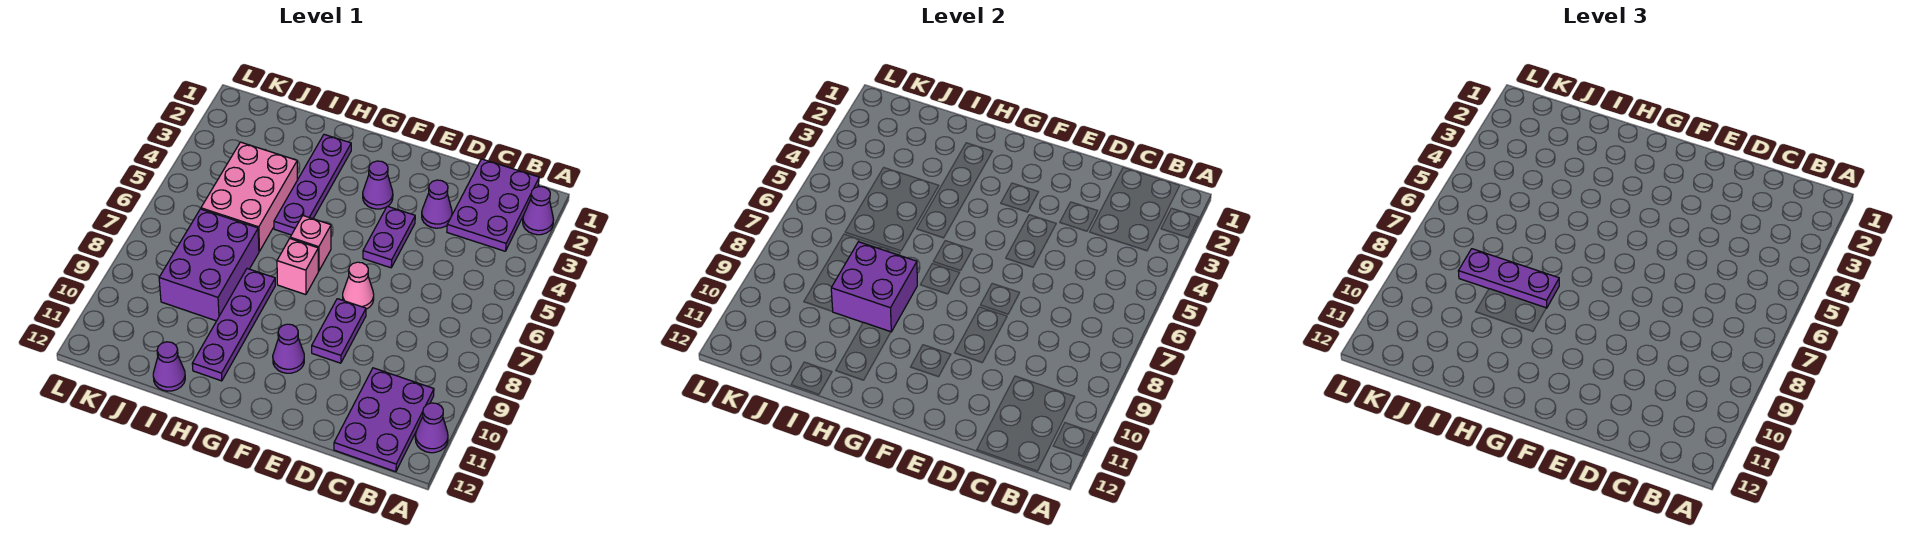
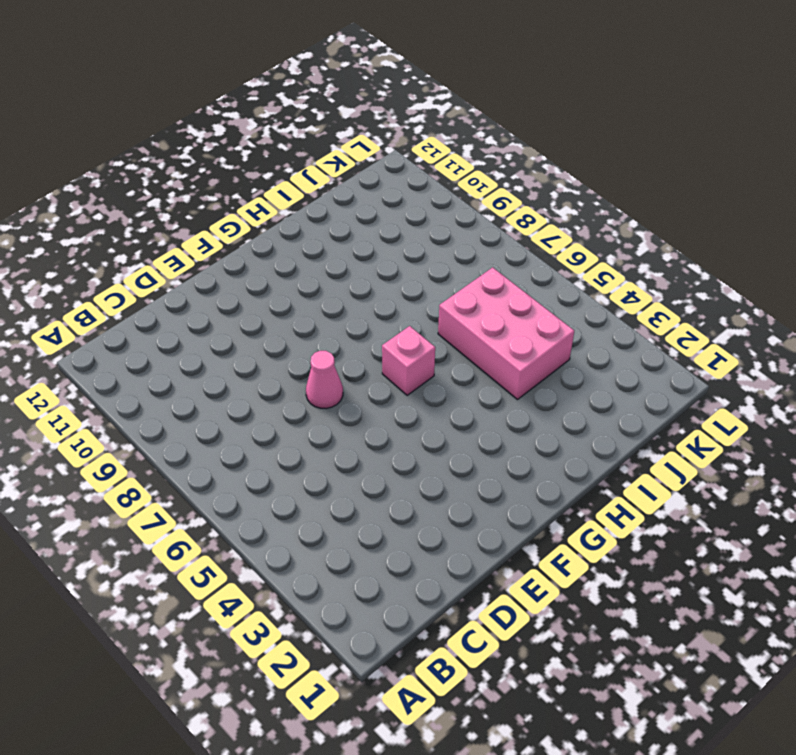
none -> purple 1x1 cone [523,187,554,235]
none -> purple 1x1 cone [415,403,448,453]
none -> purple 2x3 plate [447,159,539,251]

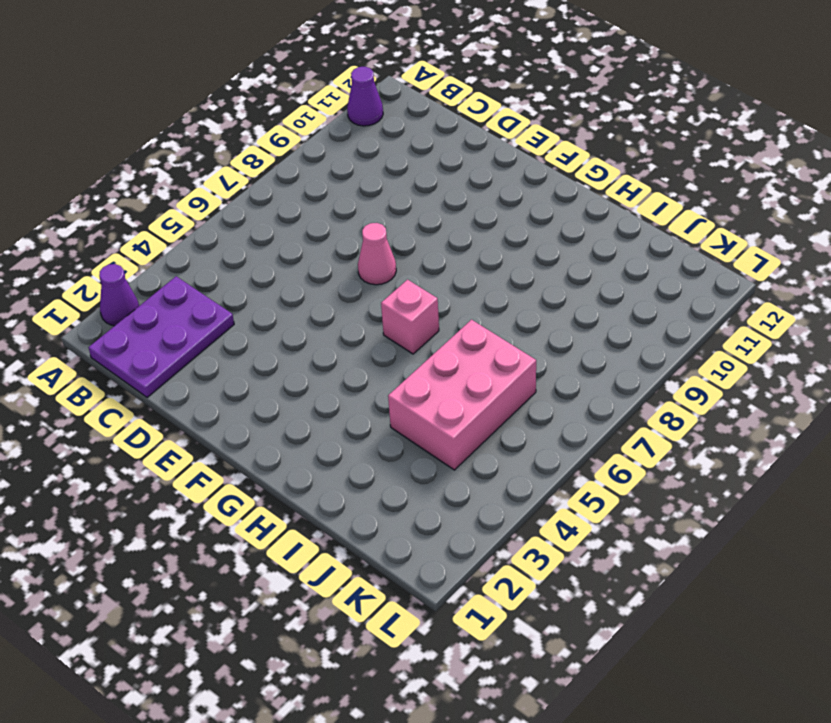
none -> purple 2x3 plate [334,368,434,472]
none -> purple 1x1 cone [422,180,452,228]
none -> purple 1x2 plate [363,206,415,268]

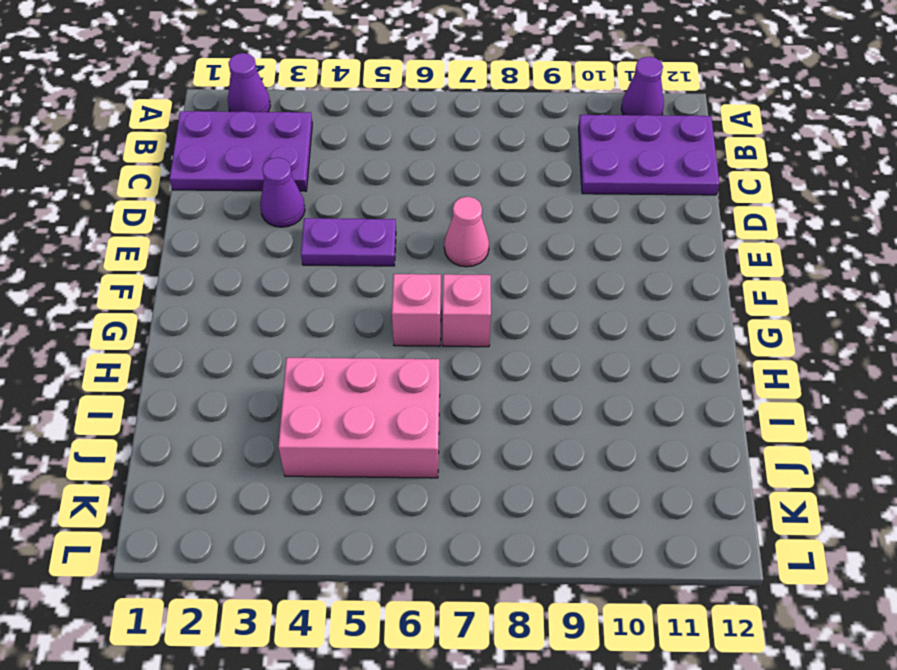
none -> purple 1x2 plate [312,299,366,363]
none -> purple 1x1 cone [363,161,393,209]
none -> purple 1x1 cone [273,324,304,373]

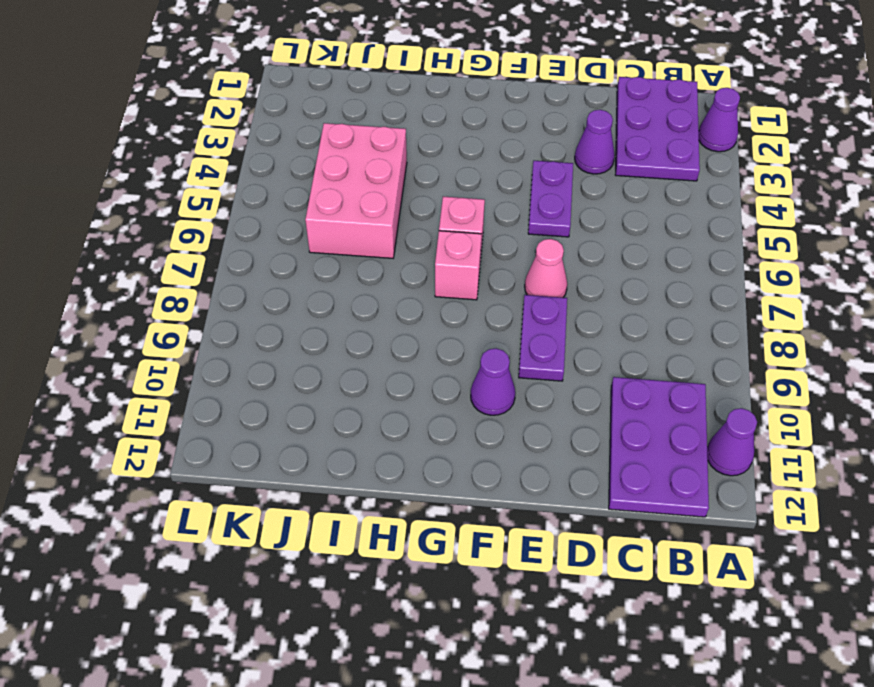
none -> purple 1x1 cone [363,161,393,209]
none -> purple 1x4 plate [274,134,351,235]
none -> purple 1x4 plate [192,269,275,381]

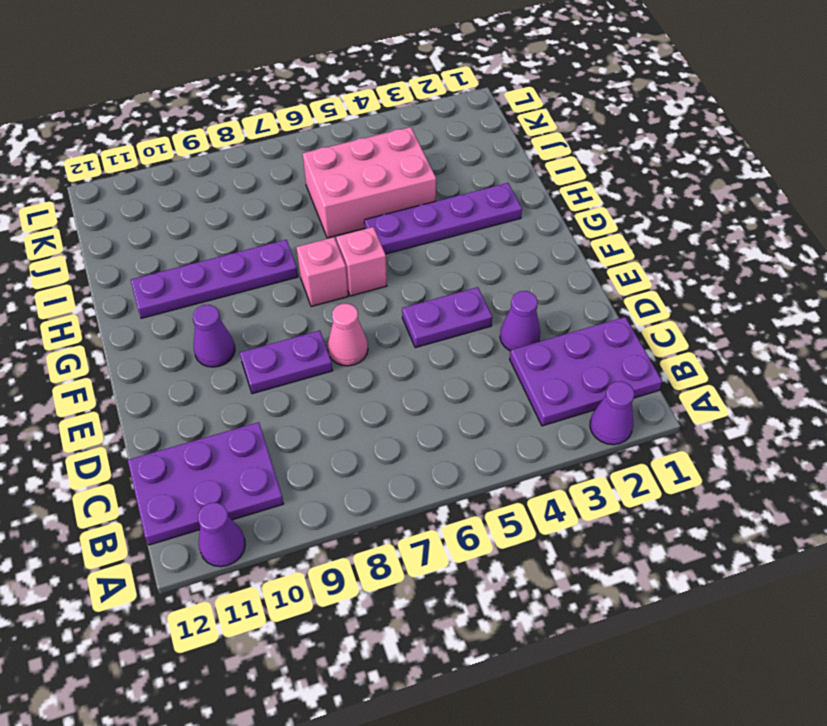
none -> purple 1x1 cone [363,161,393,209]
none -> purple 2x3 brick [159,209,259,321]
none -> purple 1x1 cone [153,342,185,391]

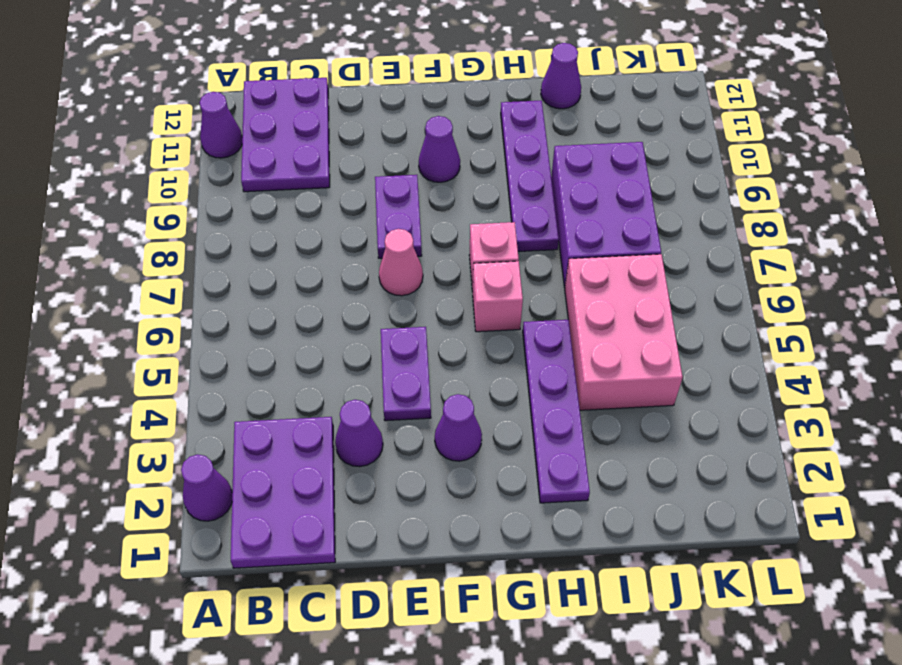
none -> purple 2x2 brick [831,242,917,332]
none -> purple 1x3 plate [1458,249,1559,308]

